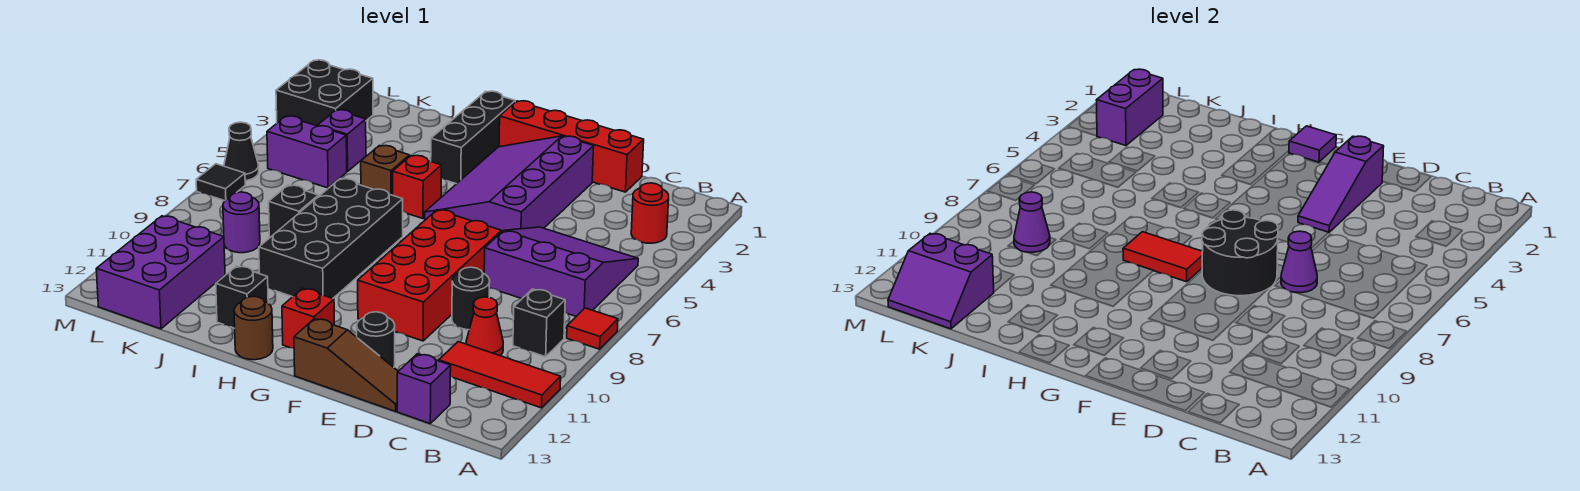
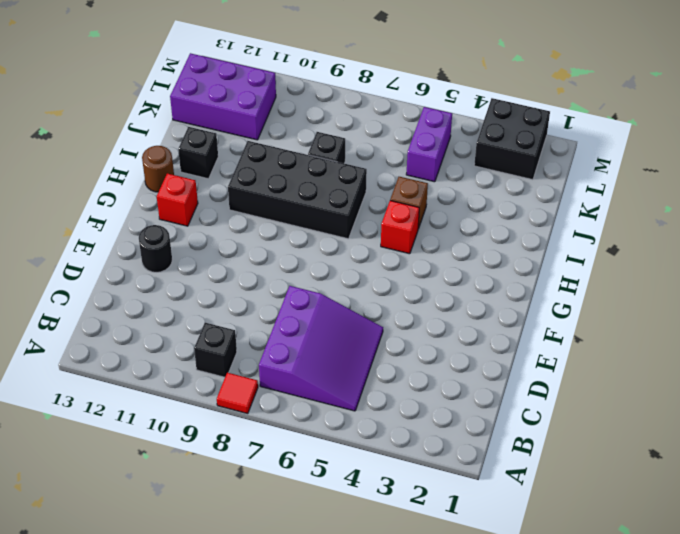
none -> red 1x3 tile [439,342,561,408]
none -> red 1x1 round brick [631,183,669,243]
none -> red 1x1 cone [466,297,503,356]
none -> purple 1x1 brick [397,354,451,423]

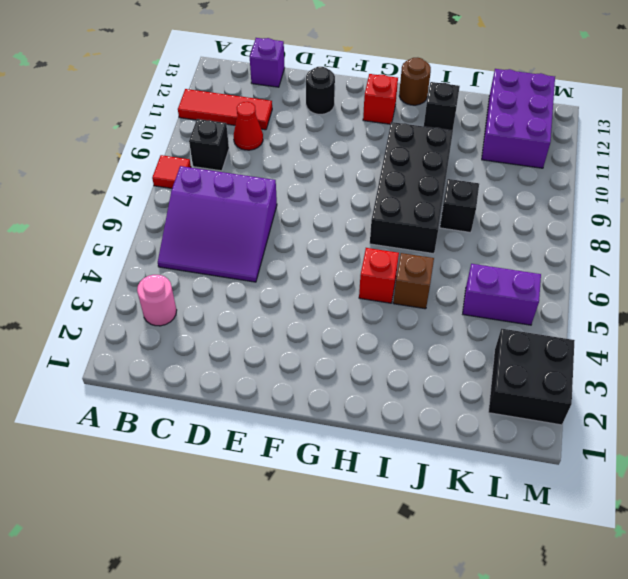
pink 1x1 round brick [137,275,177,326] -> red 1x1 round brick [631,183,669,243]
none -> red 1x4 brick [499,101,644,192]
none -> black 1x1 round brick [452,267,490,330]
none -> brown 1x3 slope [294,319,398,411]
none -> purple 3x4 slope [425,136,594,232]

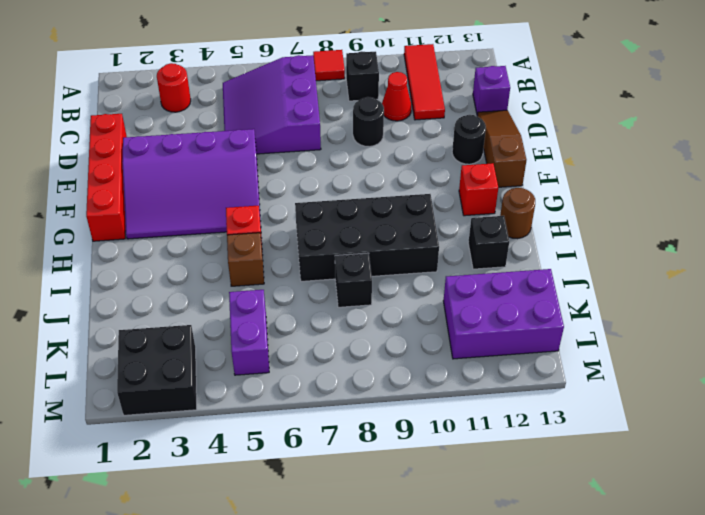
none -> red 2x4 brick [358,210,501,341]
none -> black 1x3 brick [431,91,515,184]
none -> purple 1x1 brick [318,110,366,171]
none -> purple 1x1 round brick [223,192,260,253]

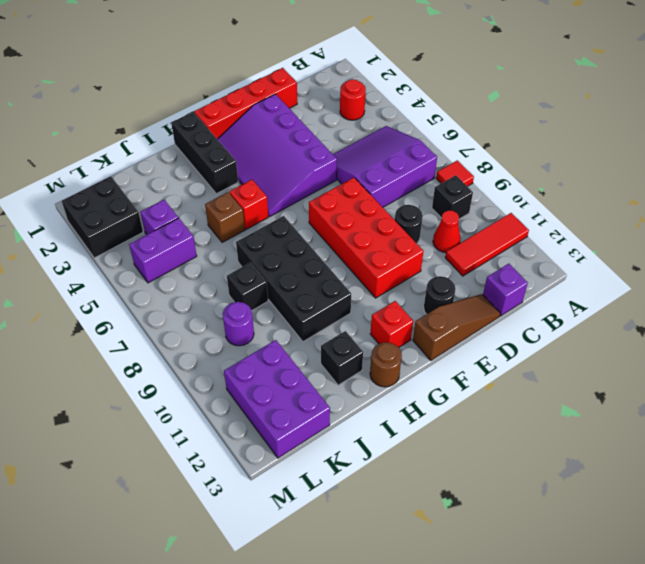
none -> black 1x1 cone [224,122,259,181]
none -> black 1x1 tile [196,164,245,201]
none -> purple 1x1 cone [1281,231,1317,293]
none -> purple 1x3 slope [1298,136,1384,233]

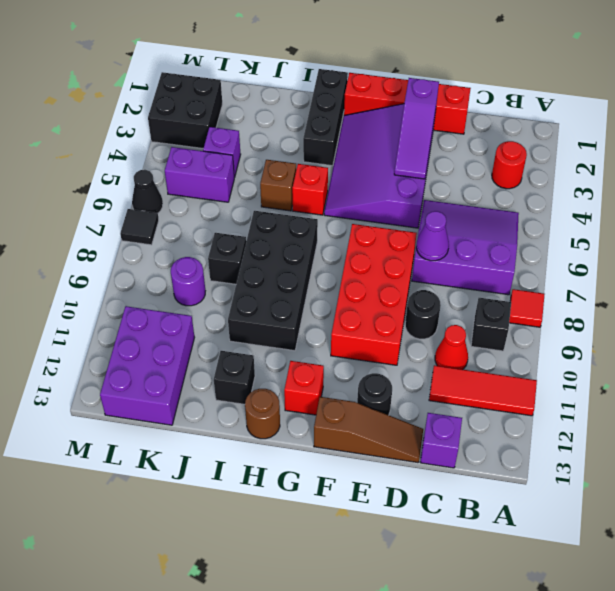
none -> black 2x2 round brick [1202,210,1278,296]
none -> purple 1x1 tile [1289,126,1336,162]
none -> red 1x2 tile [1123,232,1202,282]
none -> purple 1x1 cone [1014,192,1050,252]

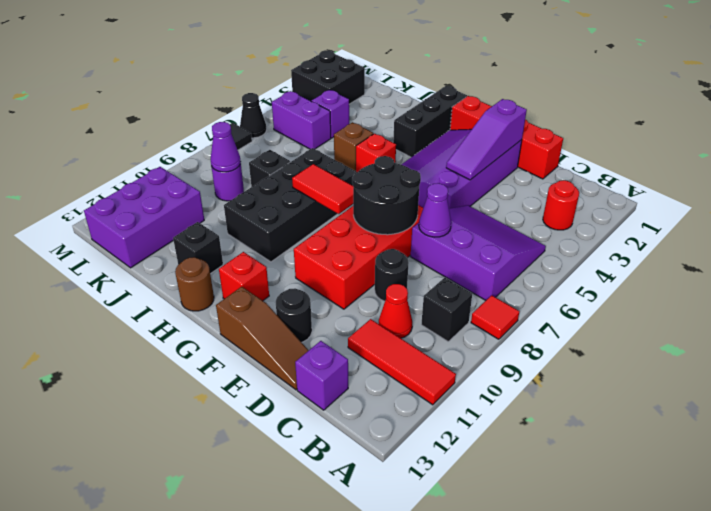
none -> purple 1x1 tile [1289,126,1336,162]
none -> purple 2x2 slope [888,233,994,329]
none -> purple 1x2 brick [1096,69,1163,146]

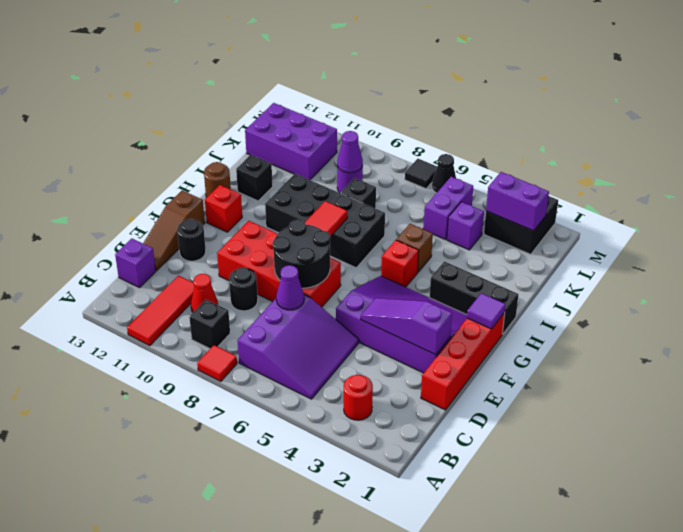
none -> purple 2x2 slope [888,233,994,329]

